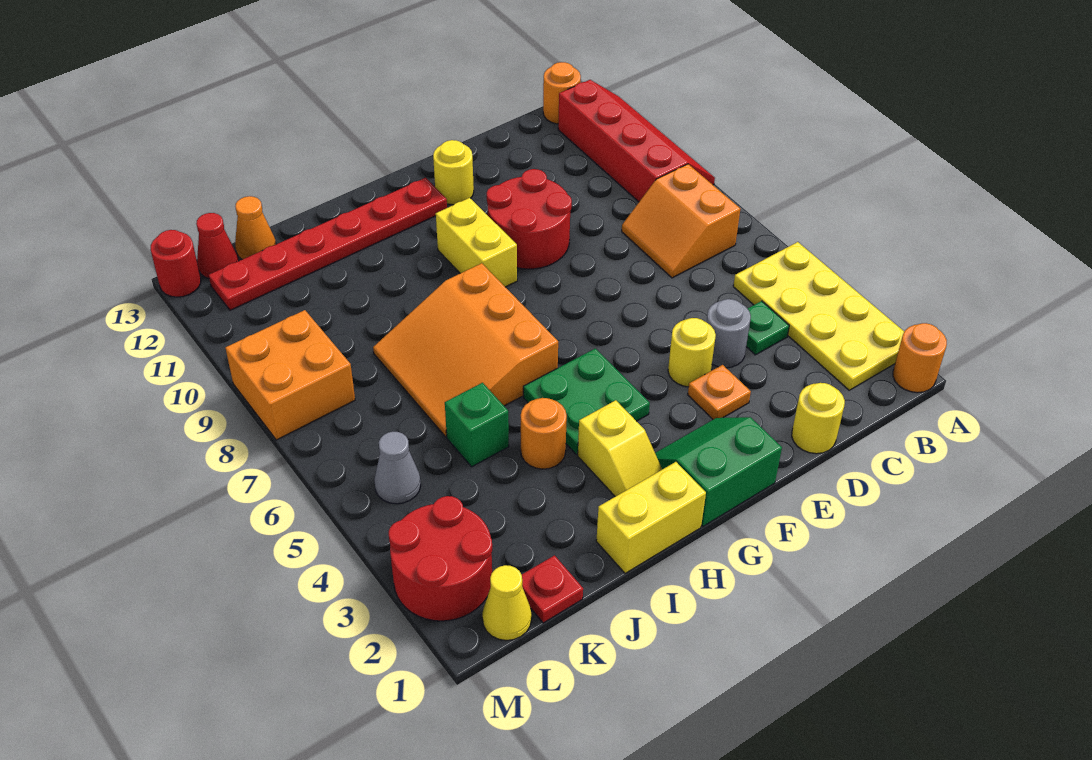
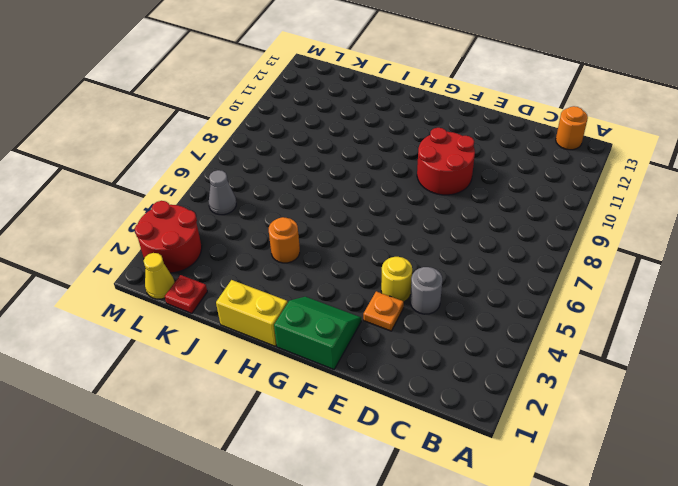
none -> orange 1x1 round brick [893,323,947,393]
none -> yellow 2x4 plate [733,242,904,390]
none -> red 2x4 slope [558,80,715,202]

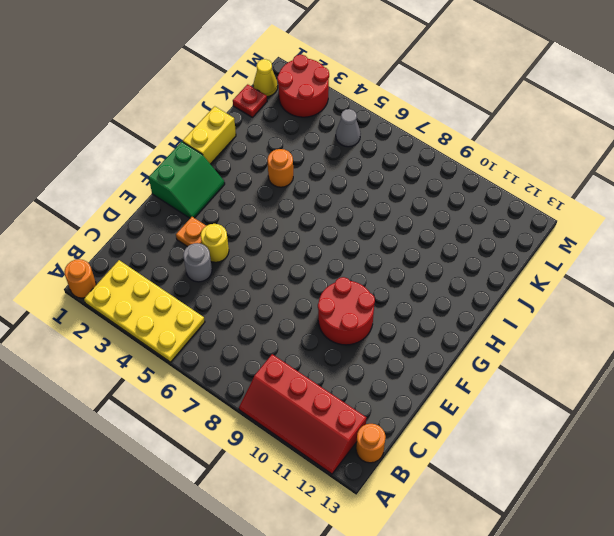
none -> orange 2x2 slope [622,164,740,278]
none -> green 1x1 plate [746,301,789,355]
none -> yellow 1x1 round brick [792,383,845,454]

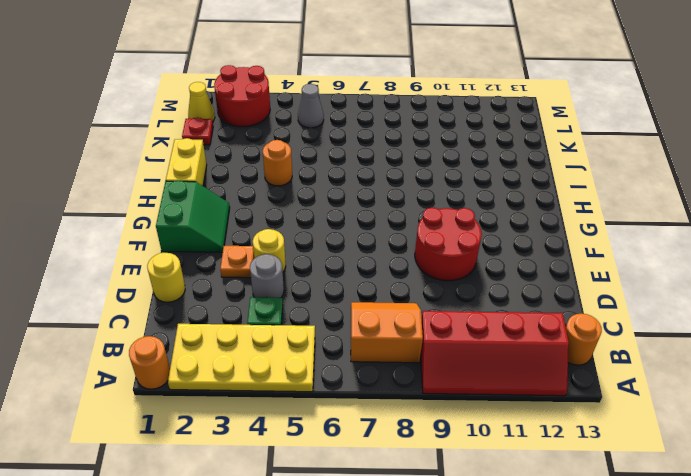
none -> yellow 1x1 round brick [433,140,474,205]
none -> green 2x2 plate [523,348,650,455]
none -> yellow 1x2 brick [436,198,517,287]

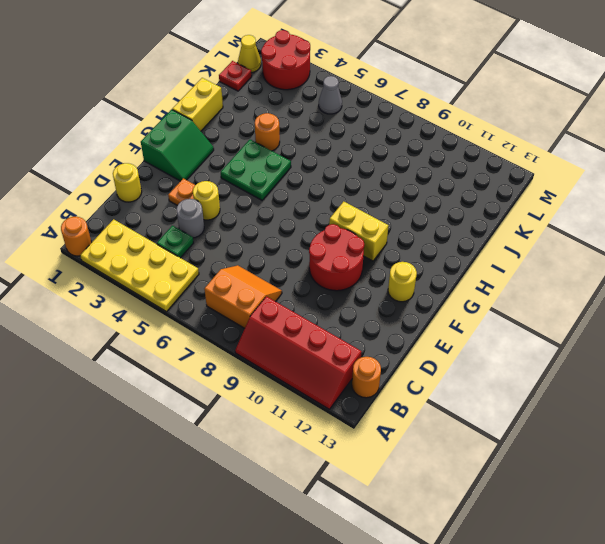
none -> red 1x6 plate [209,178,447,310]
none -> yellow 1x2 slope [578,400,662,497]
none -> orange 3x3 slope [373,263,558,437]

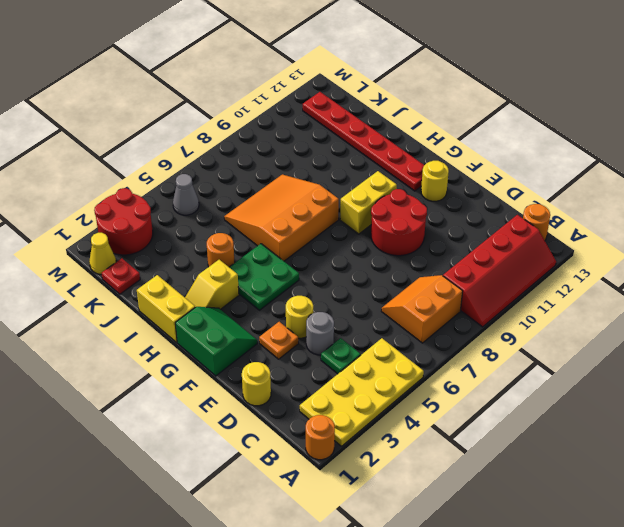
none -> green 1x1 brick [445,383,509,467]
none -> orange 1x1 cone [235,196,276,259]
none -> orange 2x2 brick [225,310,355,440]

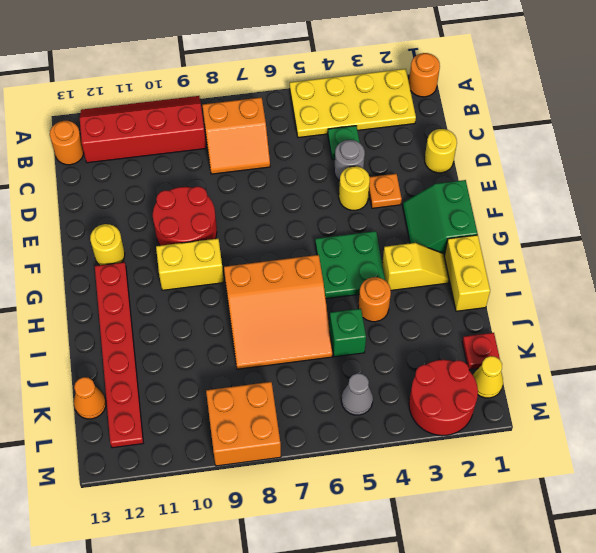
none -> red 1x1 cone [196,213,239,279]
none -> red 1x1 round brick [151,230,201,297]

